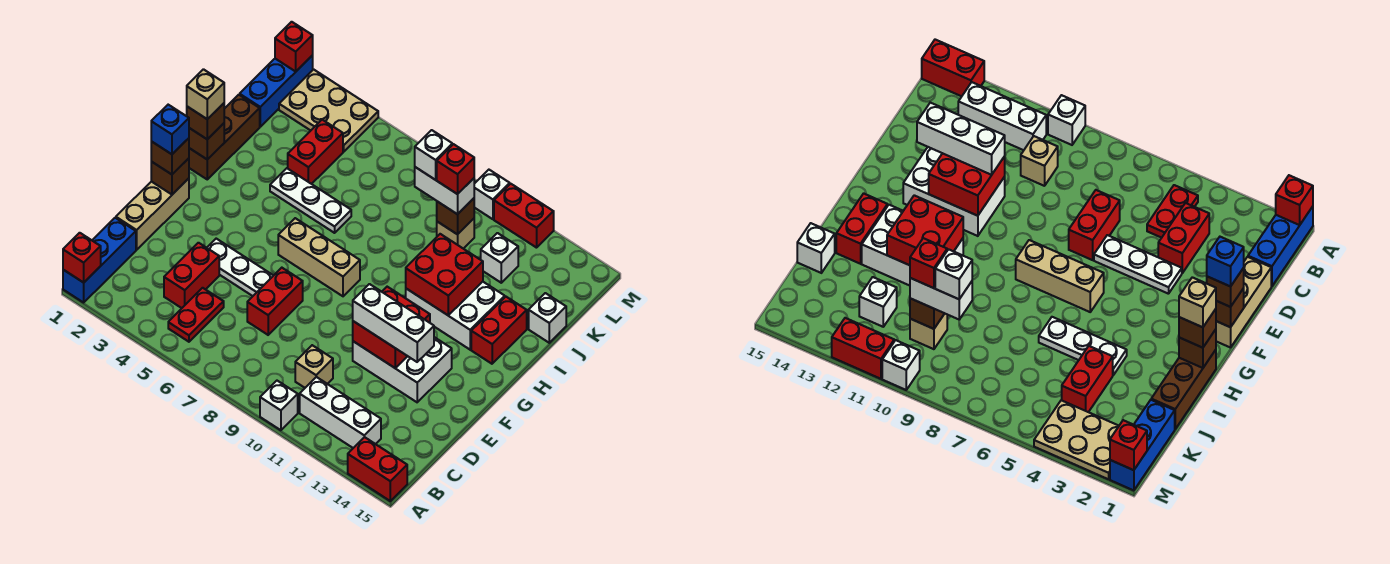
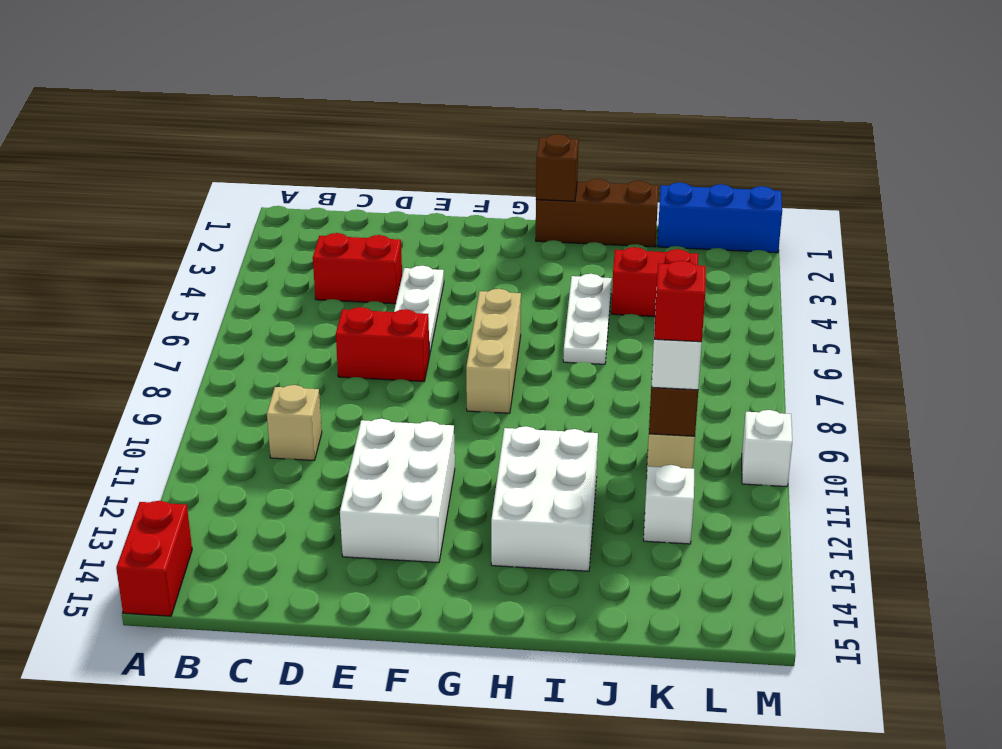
none -> blue 1x3 brick [63,218,136,302]
none -> white 1x1 brick [260,381,298,430]
none -> red 1x2 plate [168,288,224,342]
none -> white 1x3 brick [300,377,381,448]

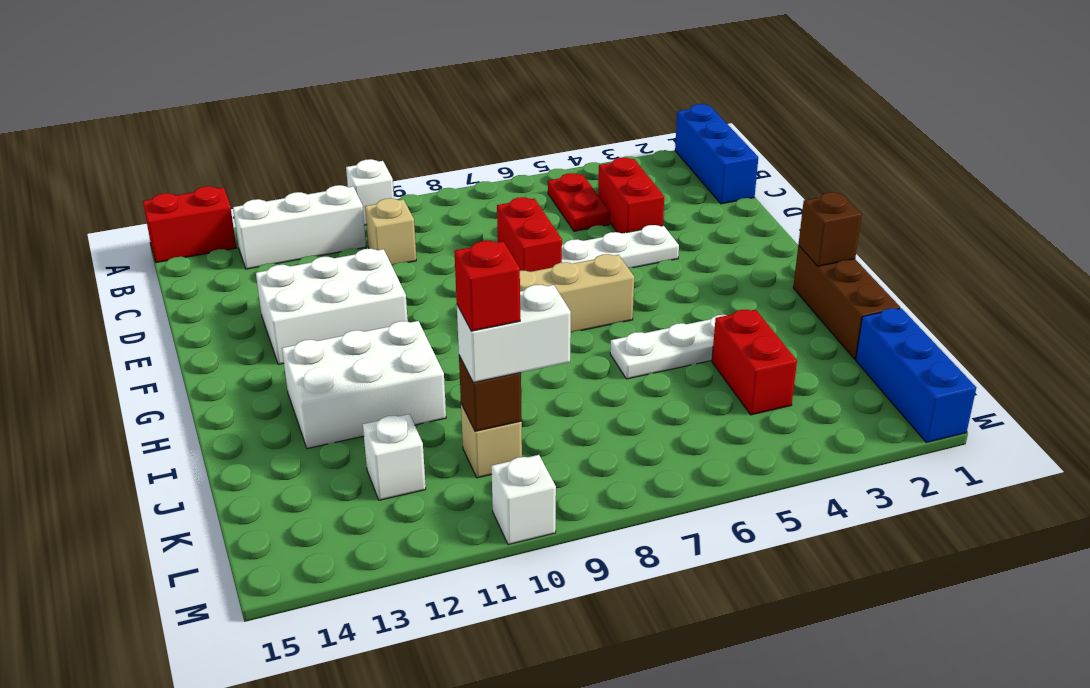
none -> tan 1x3 brick [116,178,189,250]
none -> red 1x2 brick [471,297,527,364]
none -> white 1x1 brick [529,293,566,343]
none -> tan 2x3 plate [279,69,378,152]

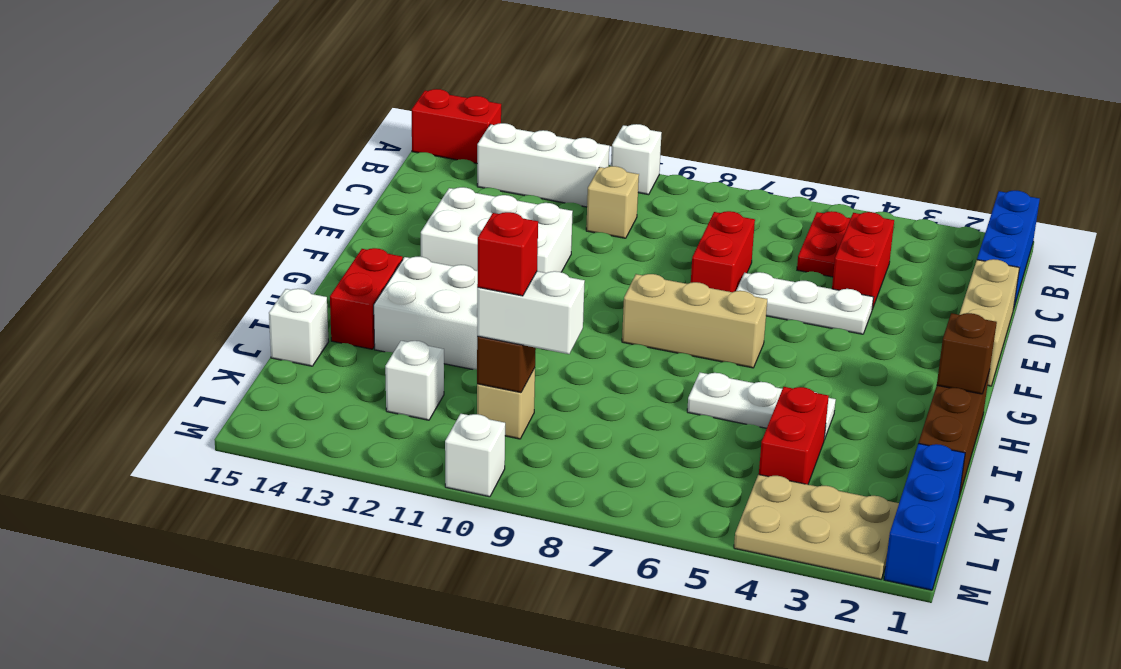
none -> red 1x2 brick [494,184,554,248]
none -> red 1x1 brick [63,233,101,283]
none -> red 2x2 brick [353,287,430,368]
none -> brown 1x1 brick [151,158,189,194]

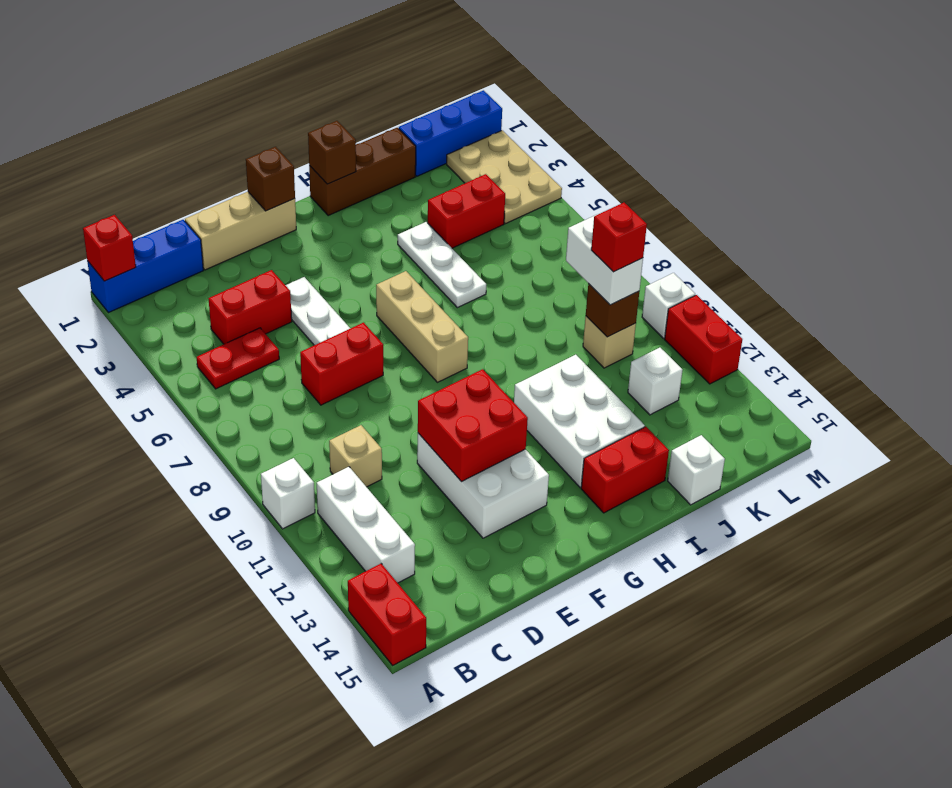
none -> red 2x2 brick [406,234,483,315]
none -> red 1x1 brick [275,22,313,71]
none -> white 1x3 brick [353,284,434,362]
none -> brown 1x1 brick [151,138,189,174]

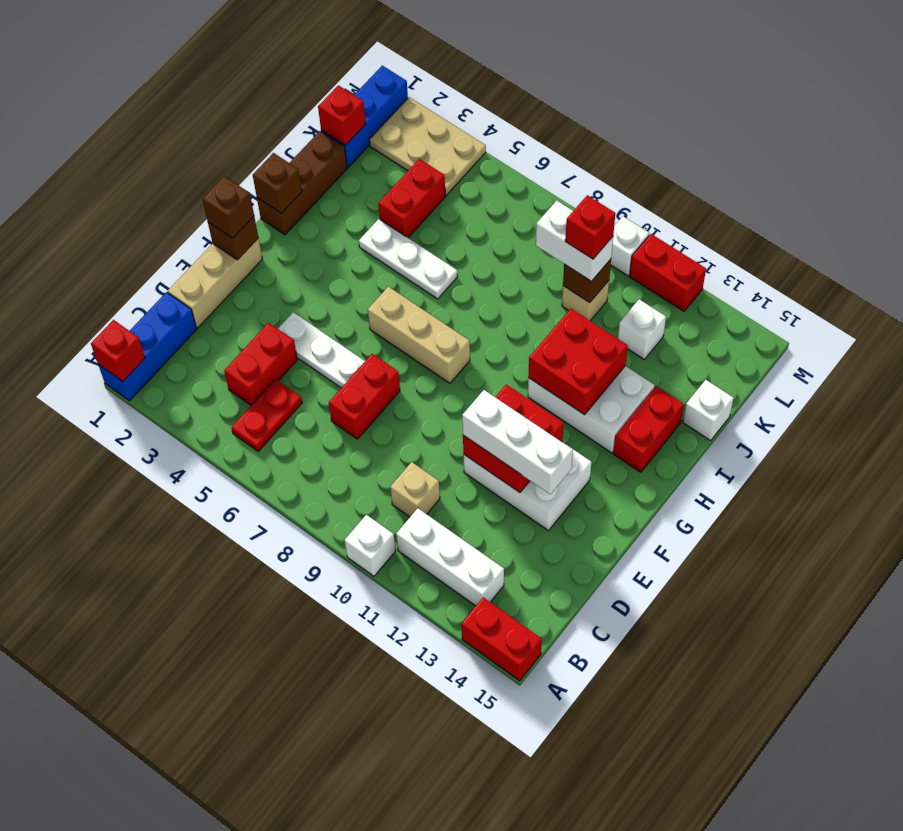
red 1x1 brick [318,85,365,145] -> red 1x1 brick moved to [275,22,313,71]
none -> brown 1x1 brick [187,103,224,139]
none -> blue 1x1 brick [151,105,189,154]
none -> tan 1x1 brick [187,69,224,119]
none -> white 1x1 brick [415,130,452,180]

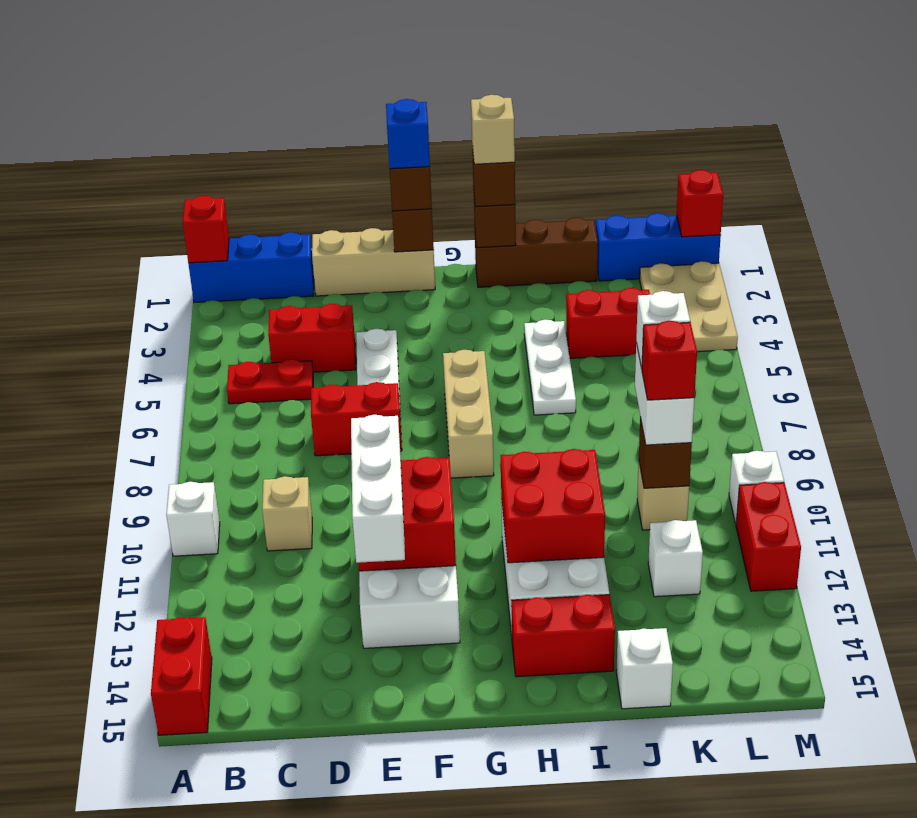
none -> white 1x3 brick [300,377,381,448]

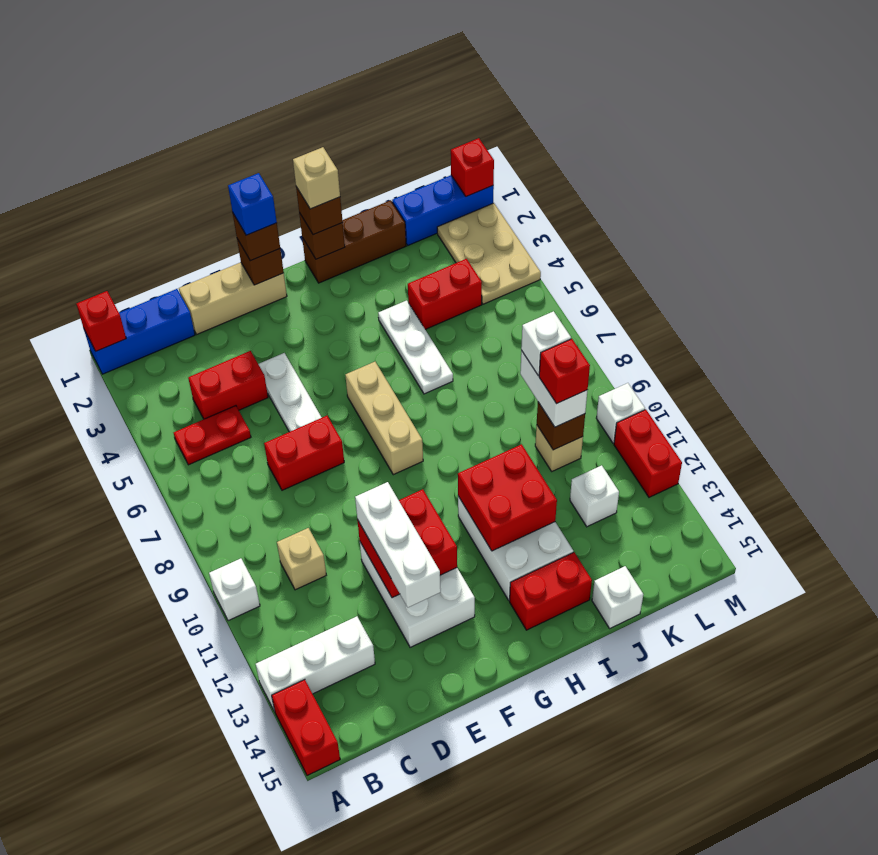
white 1x3 brick [256,616,375,712] -> white 1x3 brick turned to [300,377,381,448]

